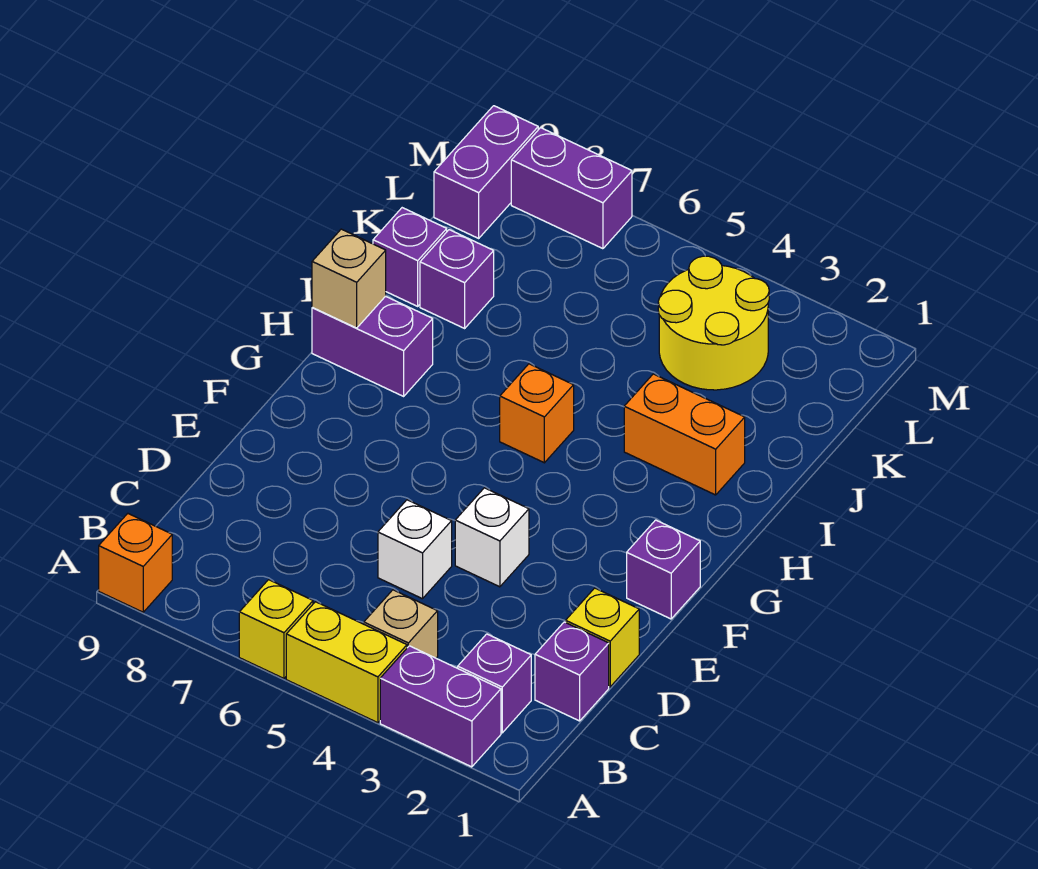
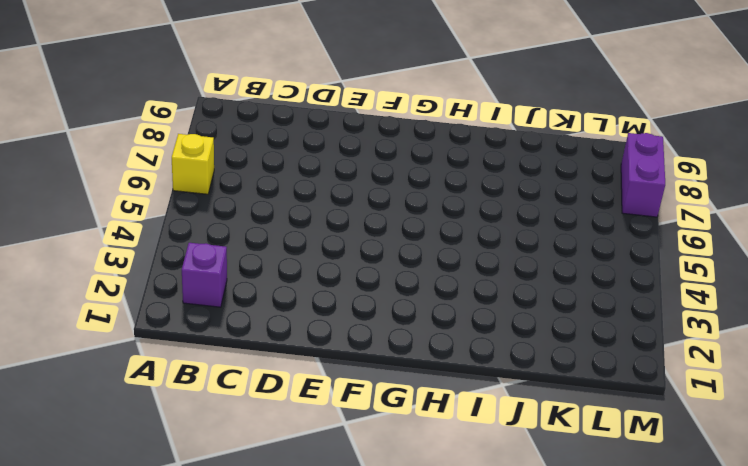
none -> purple 1x2 brick [380,646,501,767]
none -> yellow 1x2 brick [286,602,407,723]
none -> orange 1x1 brick [99,514,172,612]

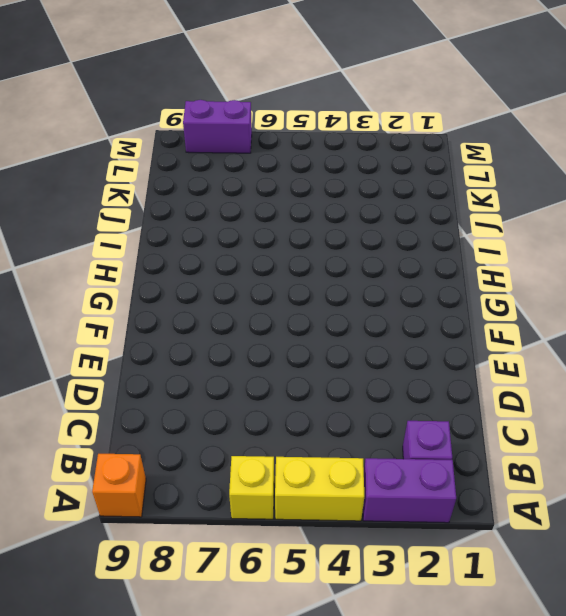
none -> tan 1x1 brick [364,590,438,658]
none -> purple 1x1 brick [535,622,609,721]
none -> yellow 1x1 brick [566,588,639,687]

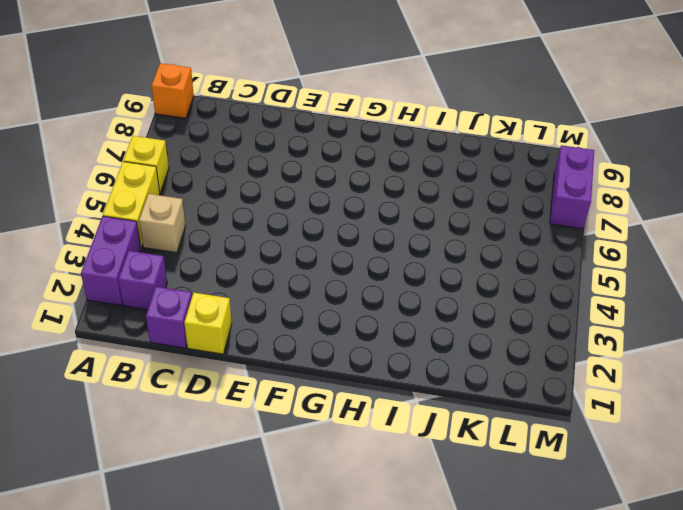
none -> white 1x1 brick [378,500,452,599]
none -> white 1x1 brick [455,488,529,587]
none -> purple 1x1 brick [627,520,700,619]

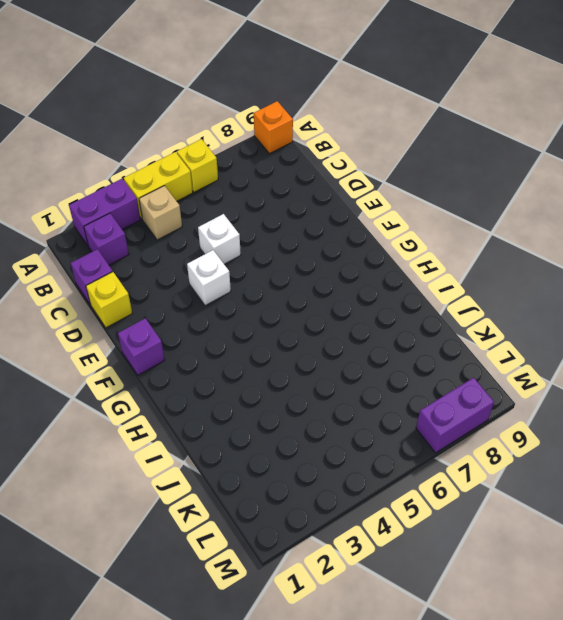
none -> orange 1x1 brick [500,364,574,463]
none -> purple 1x2 brick [312,296,433,396]
none -> orange 1x2 brick [624,374,745,495]

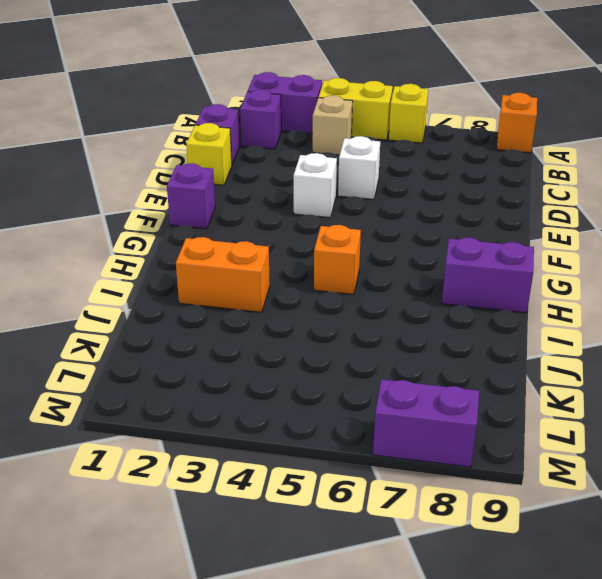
none -> purple 1x1 brick [420,230,494,328]
none -> purple 1x1 brick [373,208,447,306]
none -> yellow 2x2 round brick [658,256,769,390]

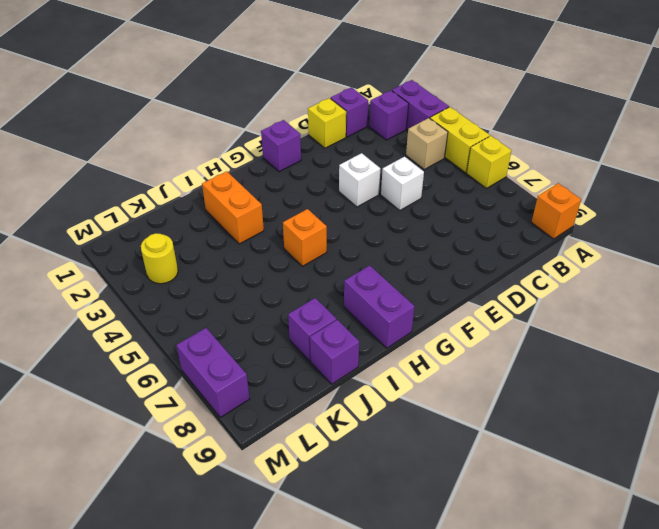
yellow 1x1 round brick [141,233,178,284] -> yellow 2x2 round brick [658,256,769,390]
none -> purple 1x2 brick [434,106,538,238]
none -> tan 1x1 brick [312,229,386,328]

